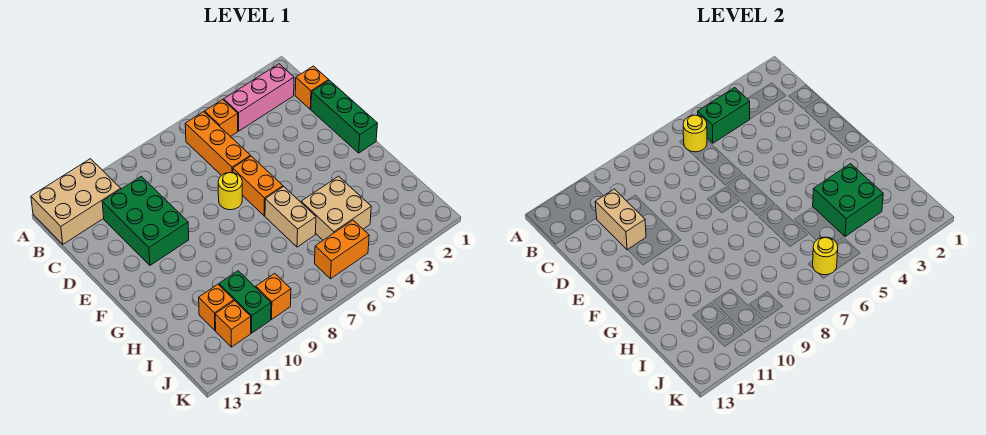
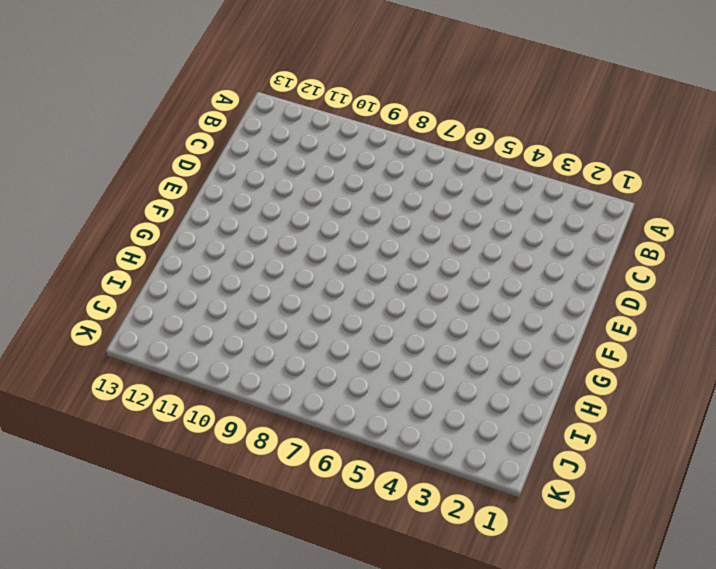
none -> tan 2x3 brick [31,159,121,244]
none -> pink 1x3 brick [224,64,294,131]
none -> orange 1x1 brick [205,100,238,137]

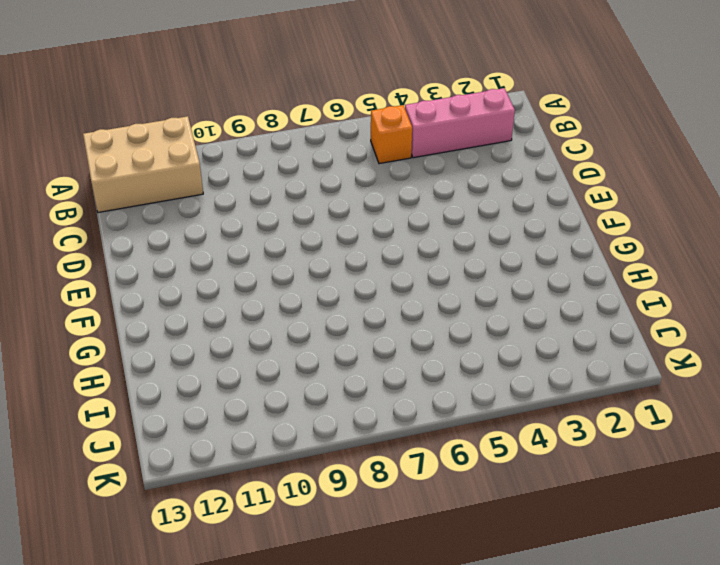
none -> orange 1x3 brick [185,112,250,176]
none -> orange 1x1 brick [295,66,329,109]
none -> green 2x3 brick [102,176,189,265]

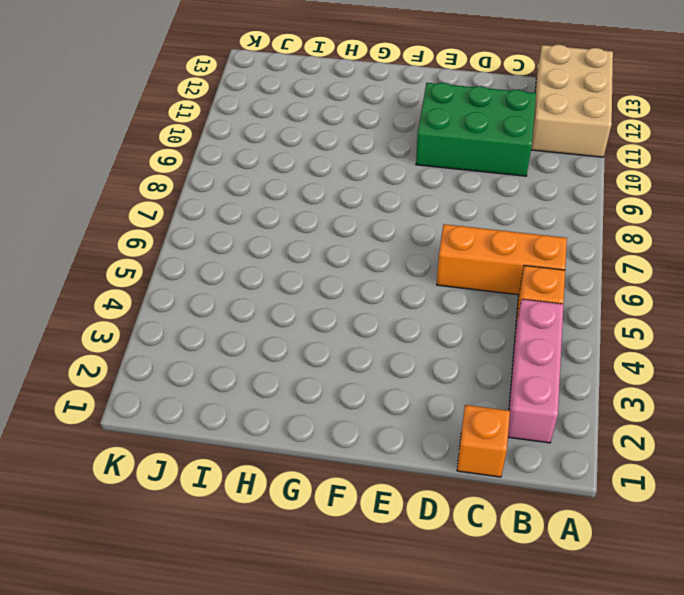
none -> green 1x3 brick [311,80,378,153]
none -> orange 1x2 brick [233,156,283,216]
none -> yellow 1x1 round brick [218,173,242,210]

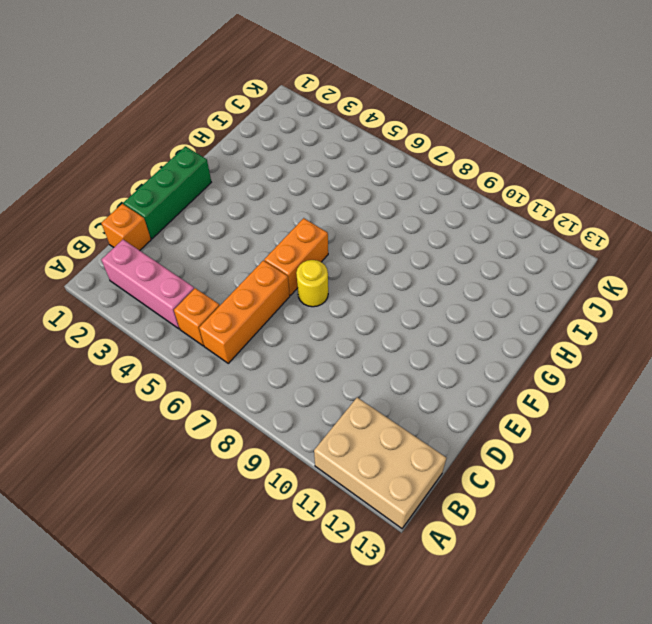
none -> green 2x3 brick [102,176,189,265]
none -> tan 1x2 brick [265,187,316,247]
none -> tan 2x2 brick [301,176,371,240]

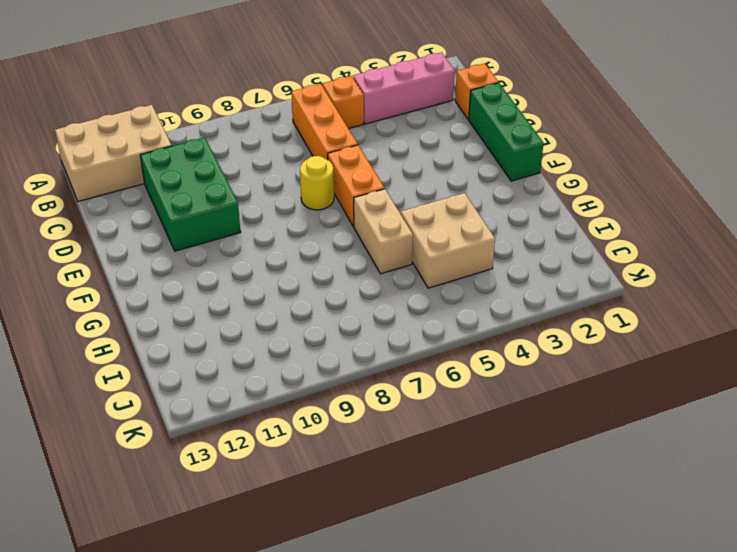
none -> green 1x2 brick [219,271,271,333]
none -> orange 1x1 brick [199,284,234,330]
none -> orange 1x2 brick [315,220,369,279]

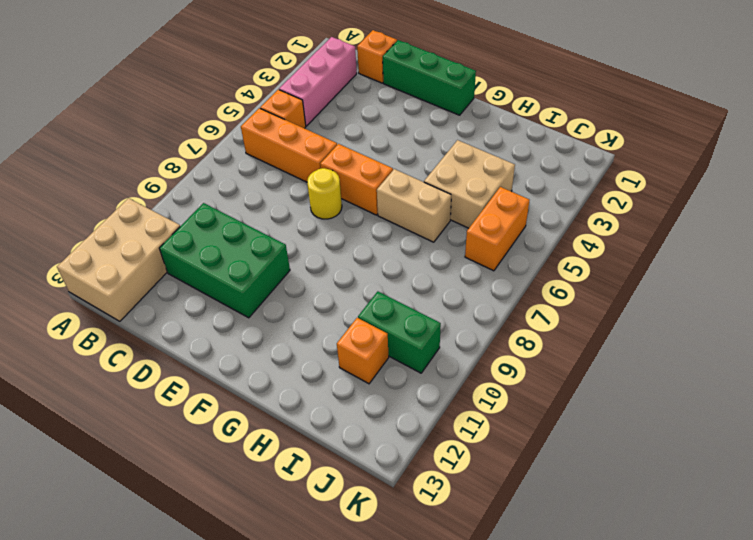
none -> orange 1x1 brick [256,273,291,319]
none -> orange 1x1 brick [215,301,251,347]
none -> green 1x2 brick [698,88,750,143]

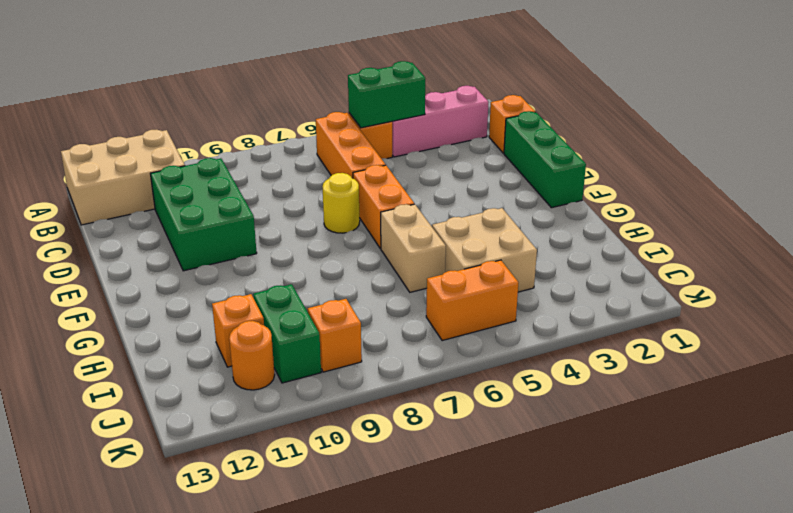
orange 1x1 round brick [229,321,275,390] -> orange 1x1 brick [215,301,251,347]
none -> yellow 1x1 round brick [683,115,707,152]
none -> tan 1x2 brick [595,189,646,250]
none -> green 2x2 brick [813,164,883,237]

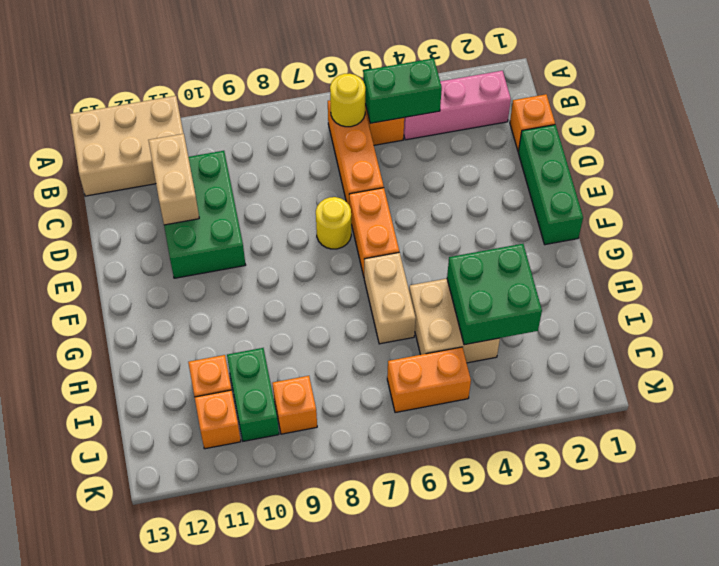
none -> yellow 1x1 round brick [813,237,838,275]

